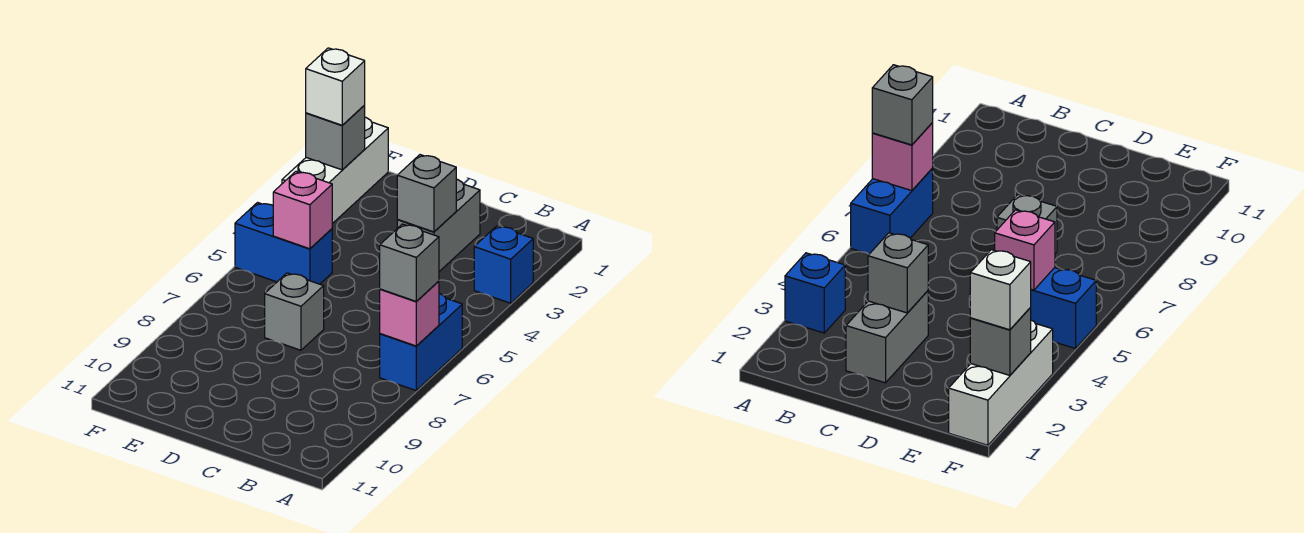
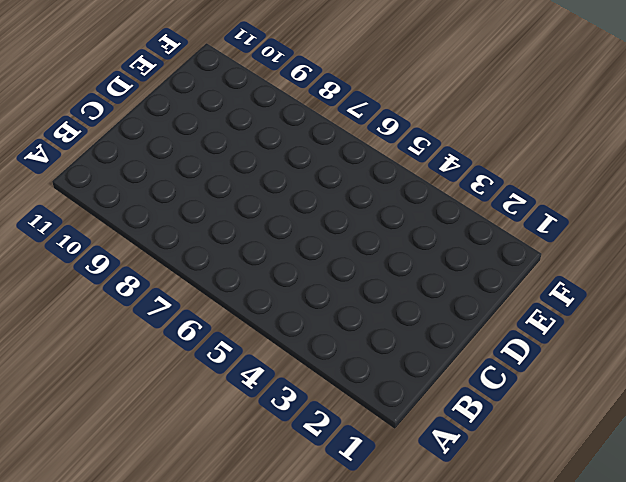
none -> blue 1x1 brick [474,226,533,303]
none -> blue 1x2 brick [380,294,462,390]
none -> grey 1x2 brick [397,179,480,271]

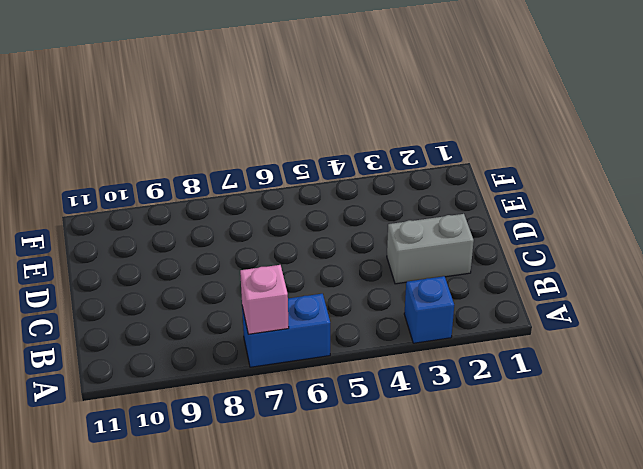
none -> grey 1x1 brick [265,273,324,350]
none -> blue 1x2 brick [235,203,332,284]
none -> white 1x3 brick [282,117,388,224]

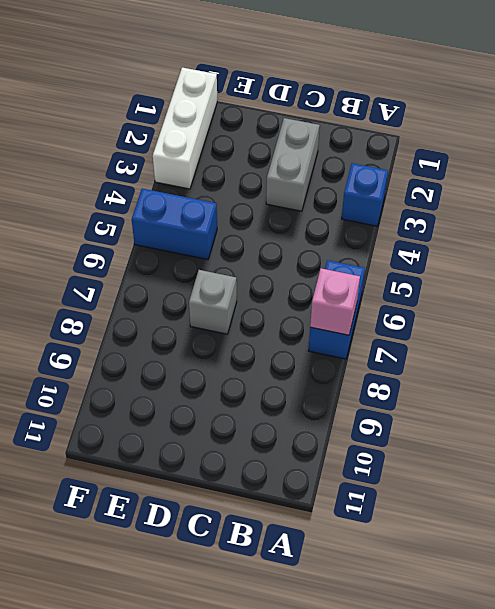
none -> grey 1x1 brick [397,155,456,232]
none -> pink 1x1 brick [273,172,332,249]
none -> grey 1x1 brick [306,105,365,170]

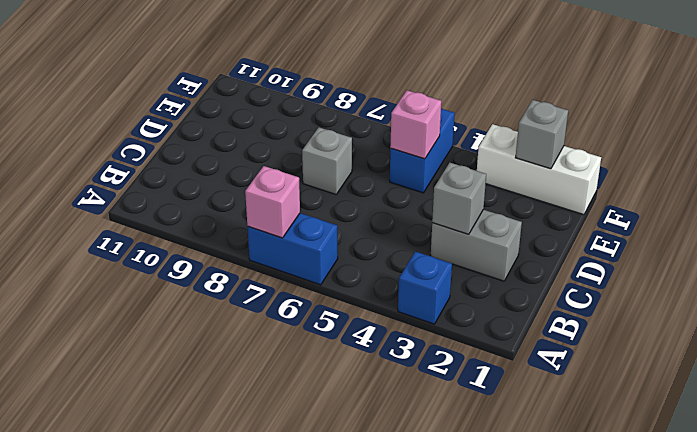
none -> grey 1x1 brick [380,224,439,302]
none -> white 1x1 brick [306,48,365,125]

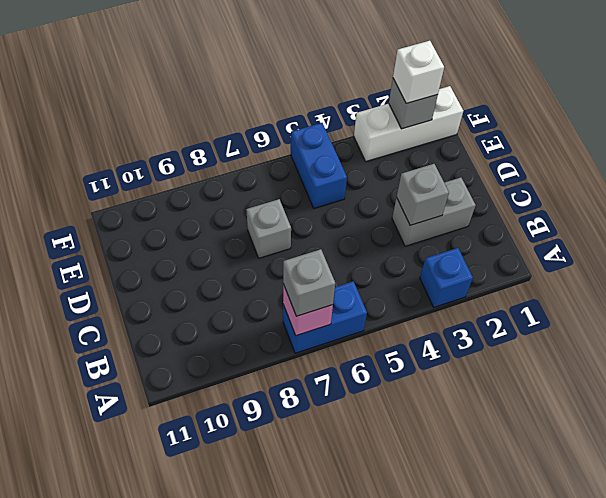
none -> pink 1x1 brick [273,172,332,249]

